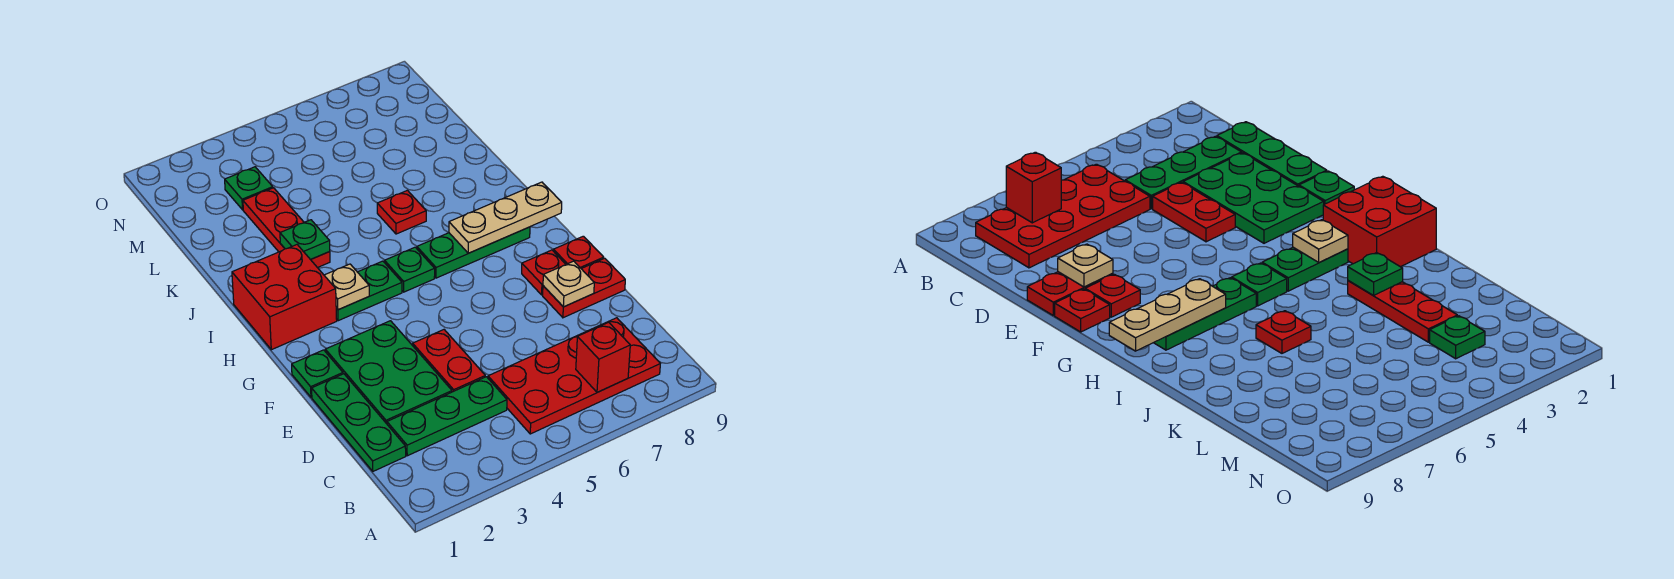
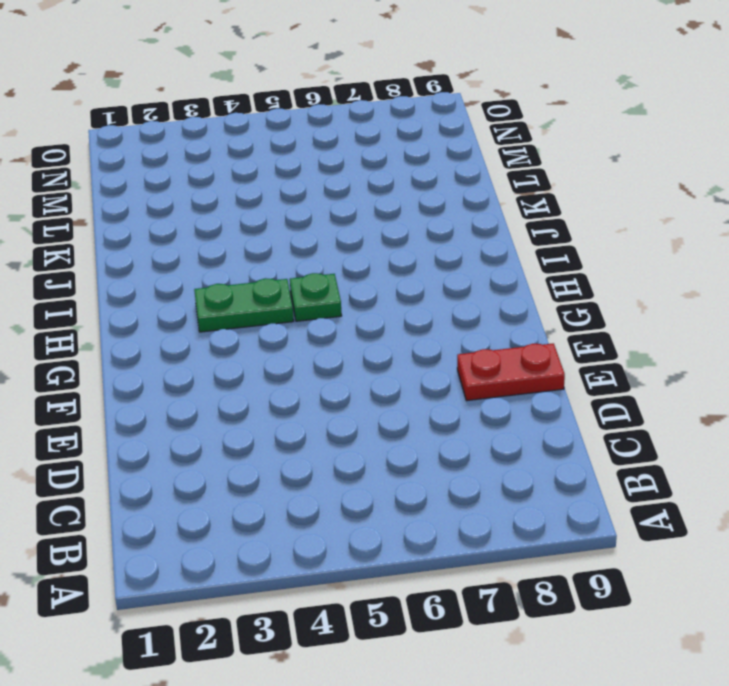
none -> red 2x4 plate [488,318,660,434]
none -> green 1x3 plate [312,374,406,471]
none -> green 1x3 plate [387,377,507,456]

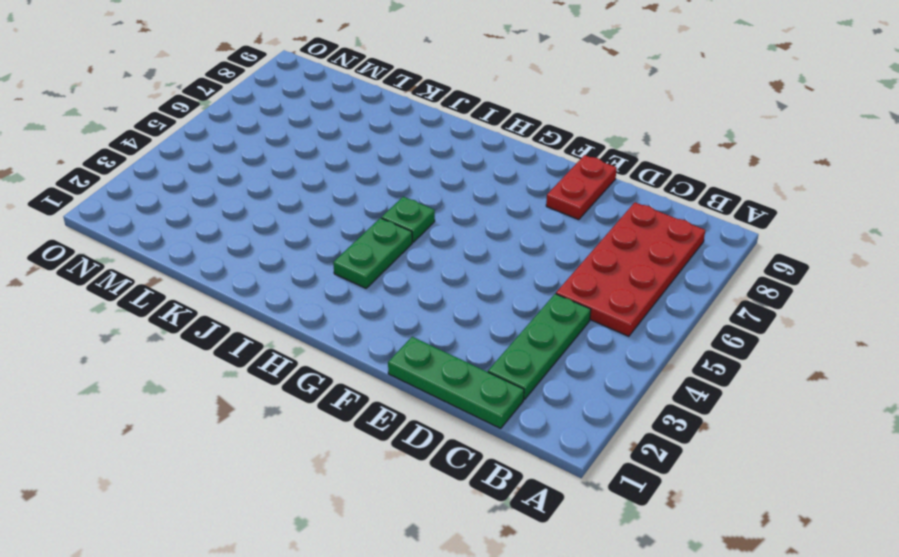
none -> green 2x3 plate [325,321,452,424]
none -> red 1x2 plate [413,330,485,392]
none -> green 1x1 plate [292,350,343,397]

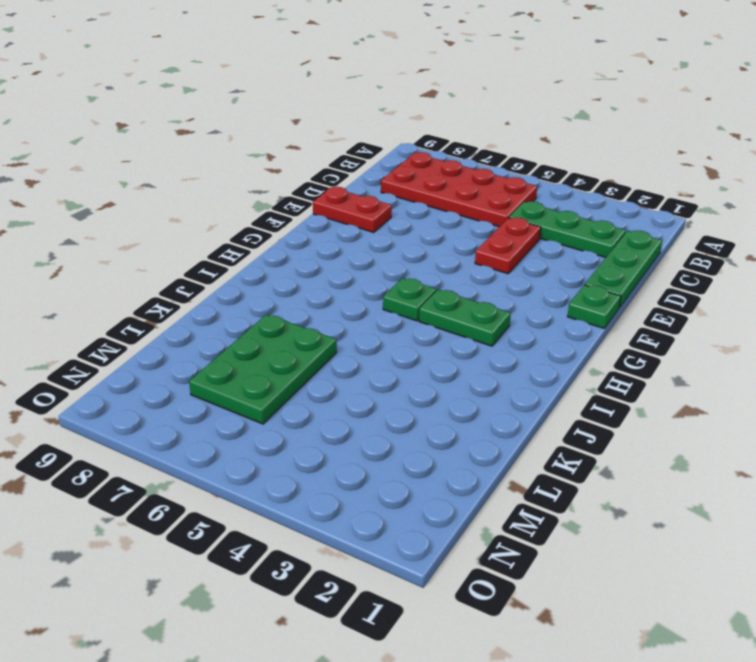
green 2x3 plate [189,314,337,424] -> green 2x3 plate moved to [325,321,452,424]
none -> red 1x1 plate [522,250,566,295]
none -> red 1x1 plate [553,236,604,269]
none -> red 2x2 brick [232,245,337,350]

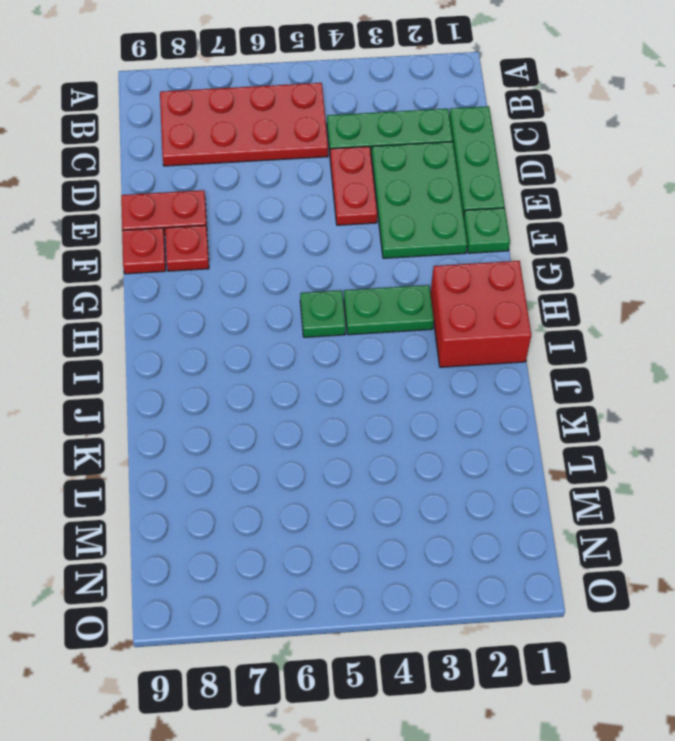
none -> green 1x3 plate [417,227,530,278]
none -> red 1x3 plate [243,188,330,268]
none -> red 1x1 plate [377,190,426,234]

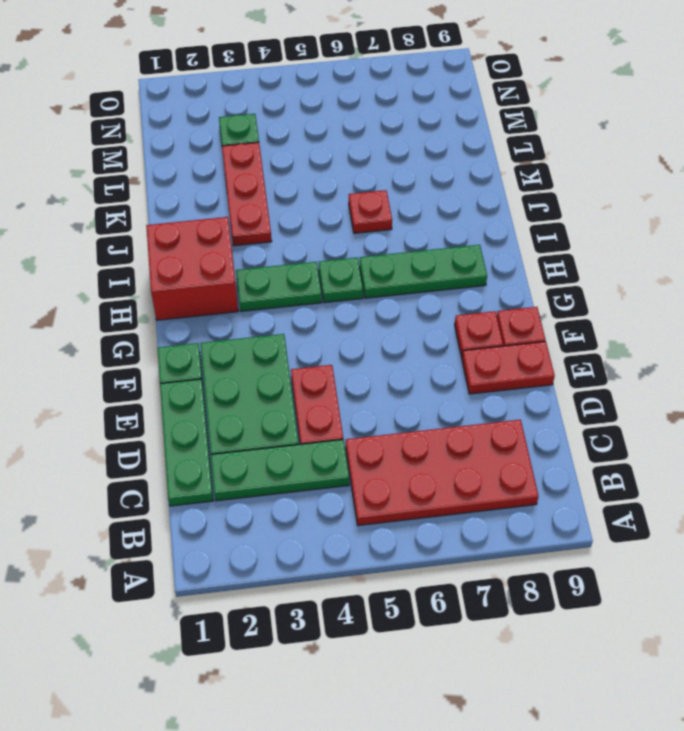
none -> red 1x1 brick [576,322,630,392]
none -> tan 1x1 plate [543,261,594,307]
none -> tan 1x1 plate [324,264,369,310]

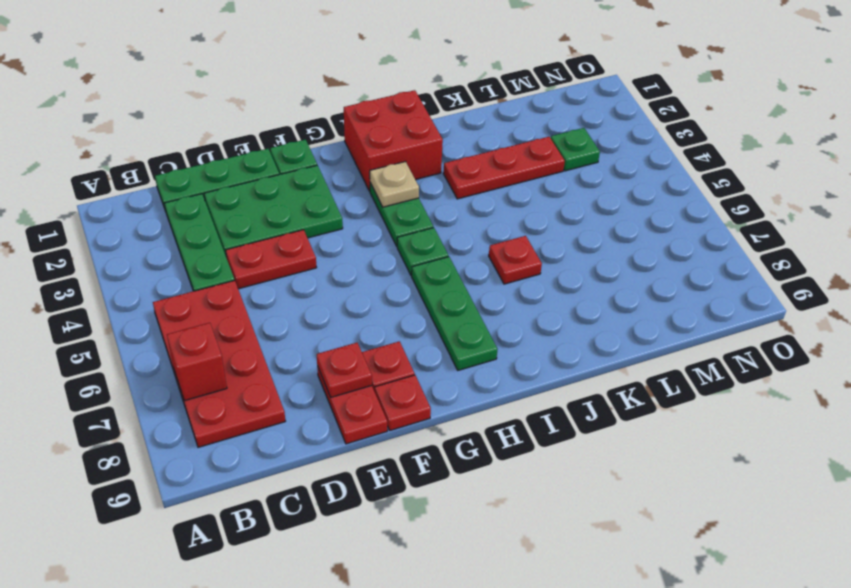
red 1x1 plate [317,343,372,397] -> tan 1x1 plate [543,261,594,307]
none -> tan 1x3 plate [449,182,562,253]
none -> green 1x1 plate [280,220,330,259]

